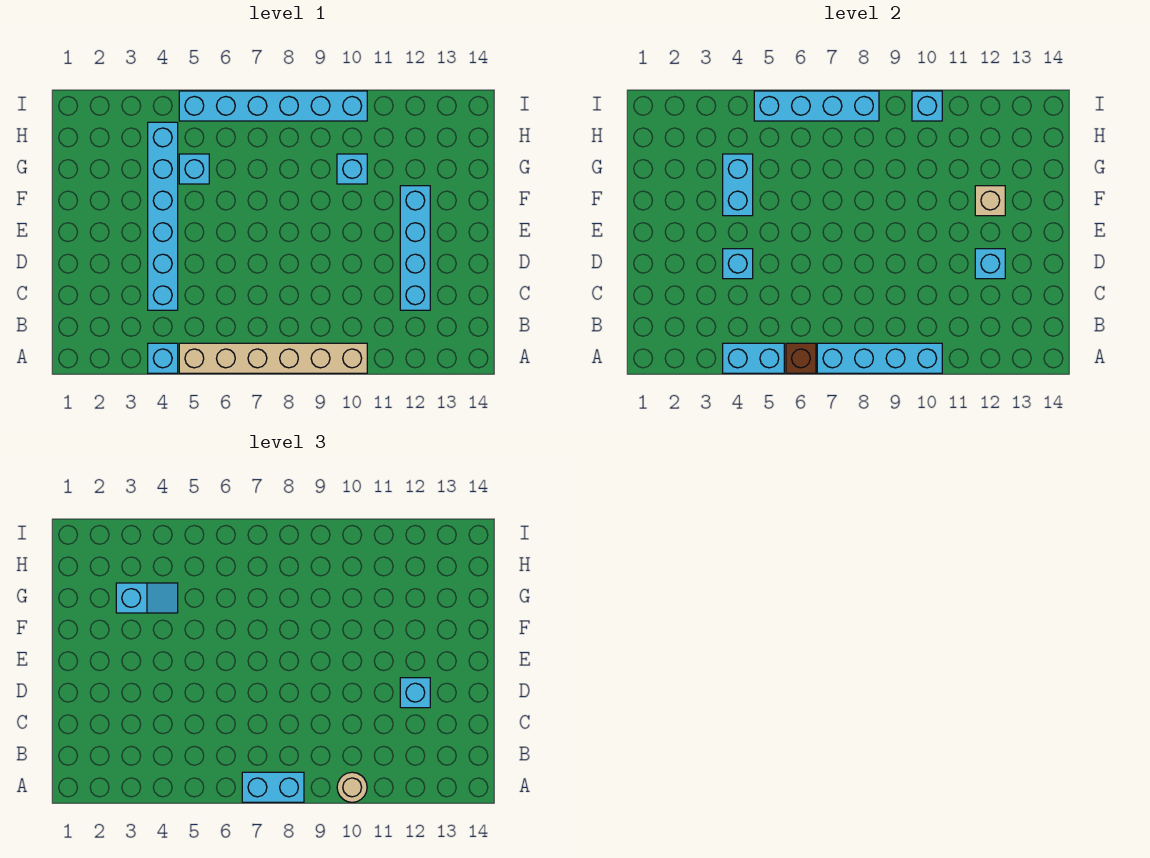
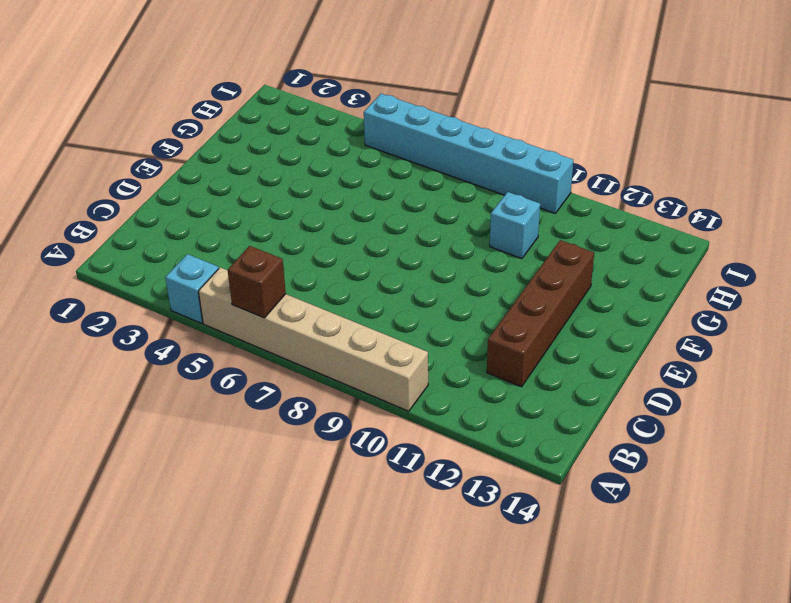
brown 1x4 brick [487,240,594,387] -> cyan 1x4 brick [400,186,430,310]
none -> cyan 1x6 brick [148,122,178,310]
none -> cyan 1x1 brick [179,154,209,184]
none -> cyan 1x2 brick [723,343,784,373]

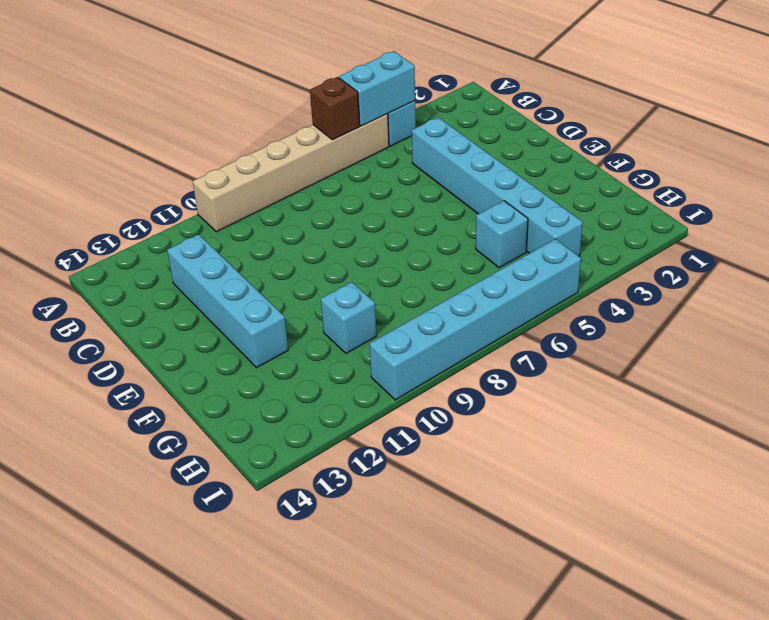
none -> cyan 1x4 brick [817,343,942,373]
none -> cyan 1x1 brick [723,249,753,279]
none -> cyan 1x1 brick [975,249,1005,279]

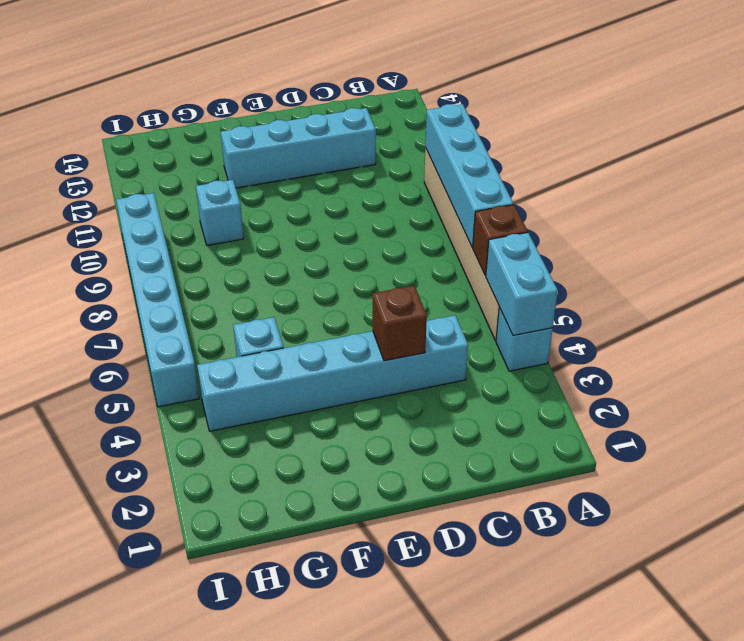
brown 1x1 brick [373,286,427,361] -> cyan 1x1 brick [723,249,753,279]
none -> cyan 1x1 brick [975,249,1005,279]
none -> cyan 1x2 brick [723,154,753,216]
none -> tan 1x1 brick [975,186,1005,216]

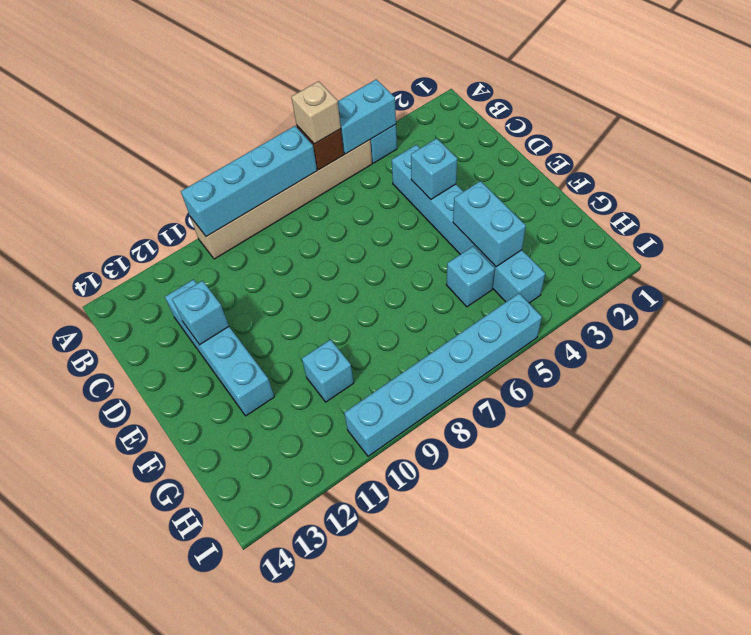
tan 1x1 brick [292,81,341,144] -> tan 1x1 brick moved to [975,186,1005,216]
none -> cyan 1x4 brick [754,91,879,121]
none -> cyan 1x1 brick [912,91,942,121]
none -> cyan 1x2 brick [242,772,304,802]

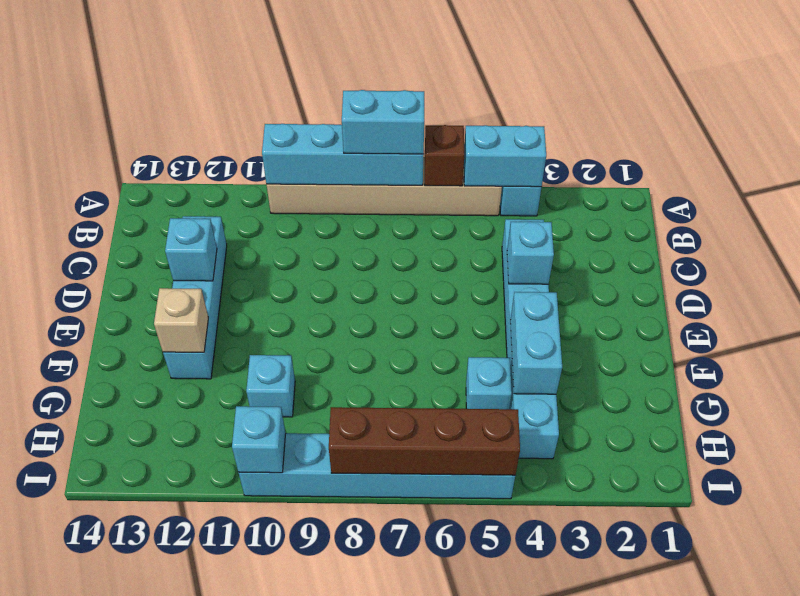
brown 1x4 brick [329,407,520,475] -> cyan 1x4 brick [754,91,879,121]
none -> tan 1x1 round brick [337,772,367,802]
none -> cyan 1x1 brick [400,678,430,708]
none -> cyan 1x2 slope [116,583,178,613]

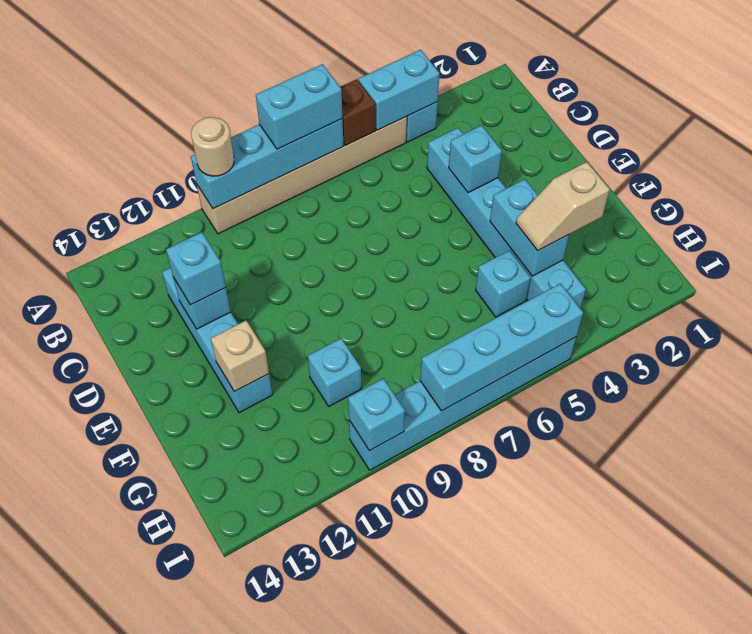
tan 1x2 slope [516,162,610,251] -> cyan 1x2 slope [116,583,178,613]

